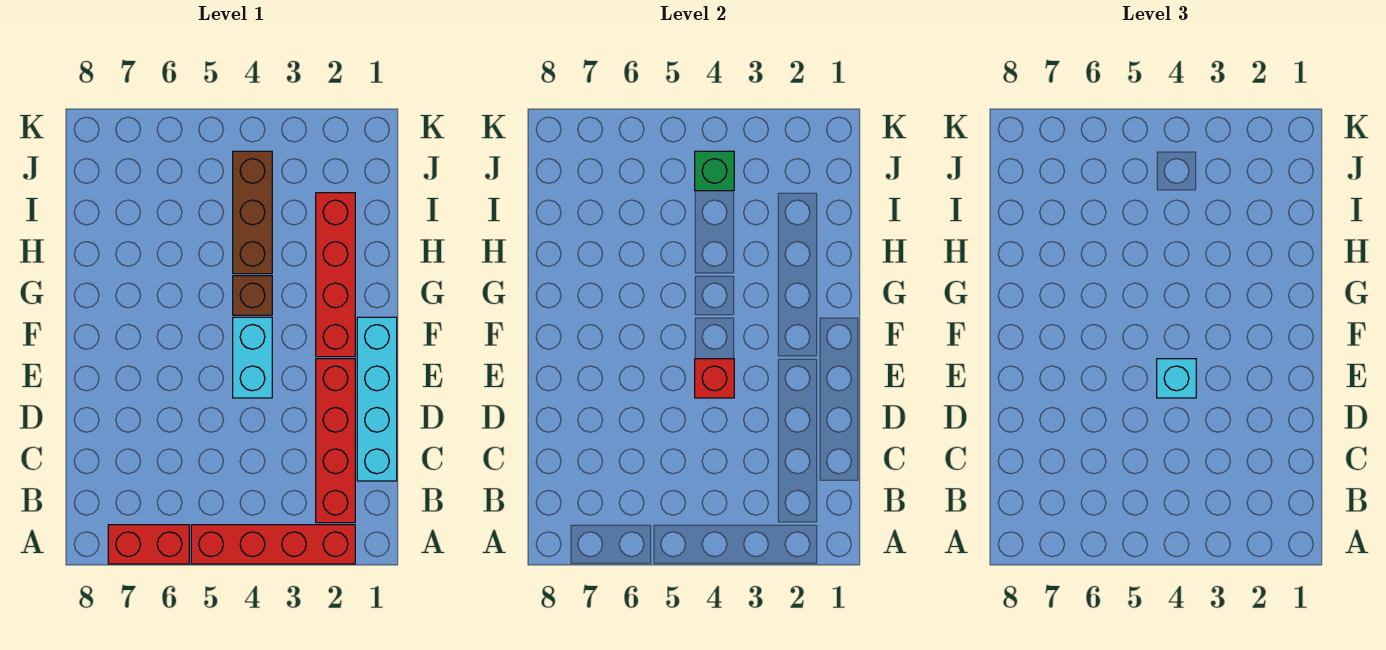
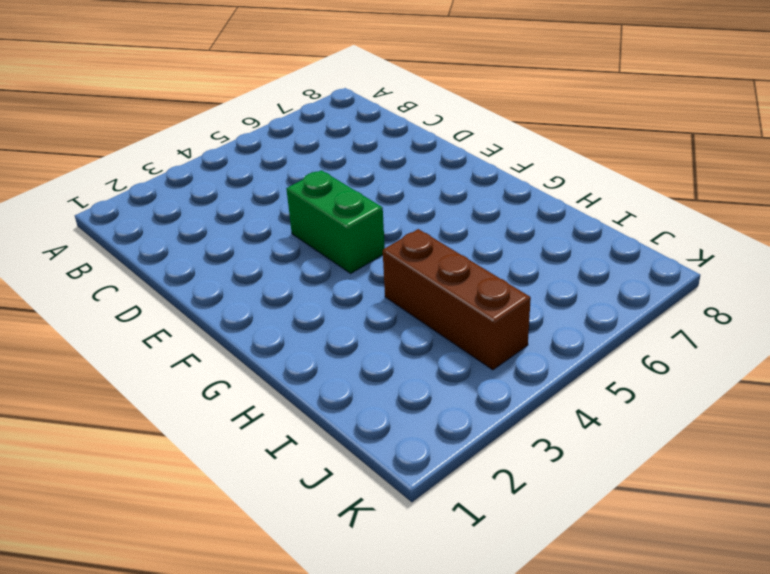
green 1x2 brick [286,170,385,273] -> cyan 1x2 brick [233,317,272,398]
none -> red 1x4 brick [191,525,355,564]
none -> red 1x2 brick [108,525,189,564]

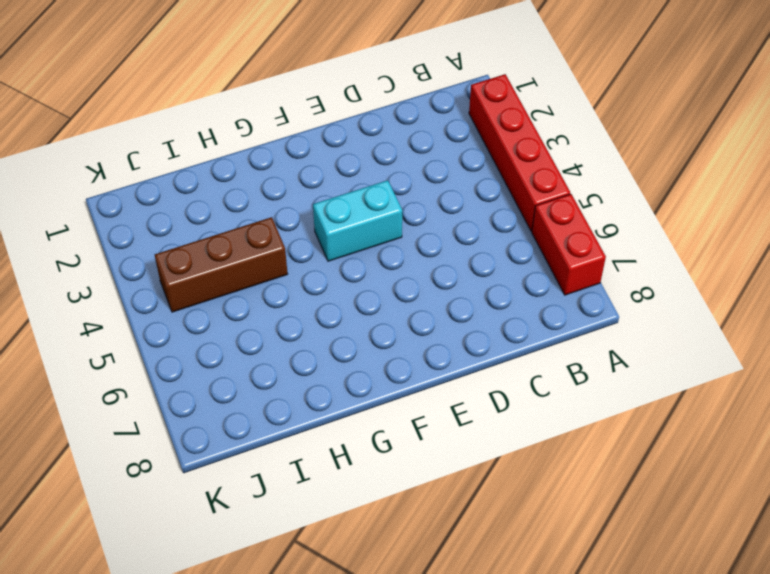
none -> red 1x4 brick [316,359,355,523]
none -> cyan 1x4 brick [357,317,397,481]

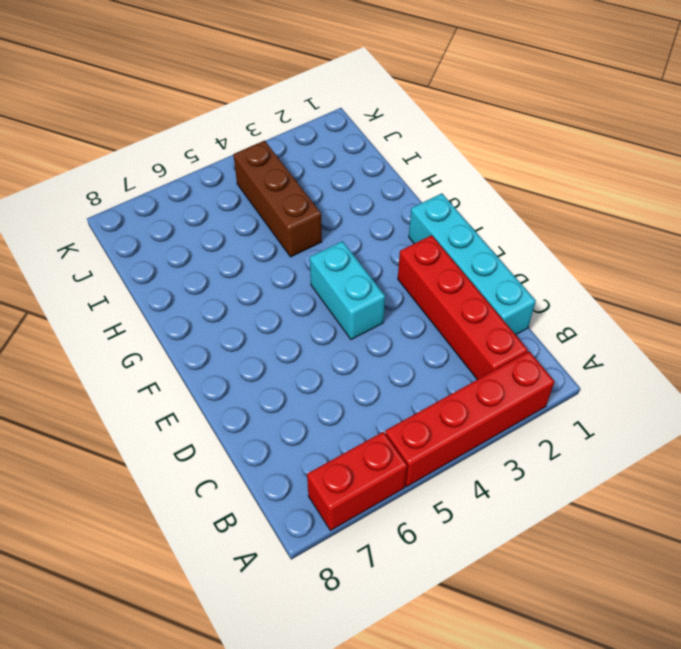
none -> red 1x4 brick [316,193,355,357]
none -> brown 1x1 brick [233,276,272,315]

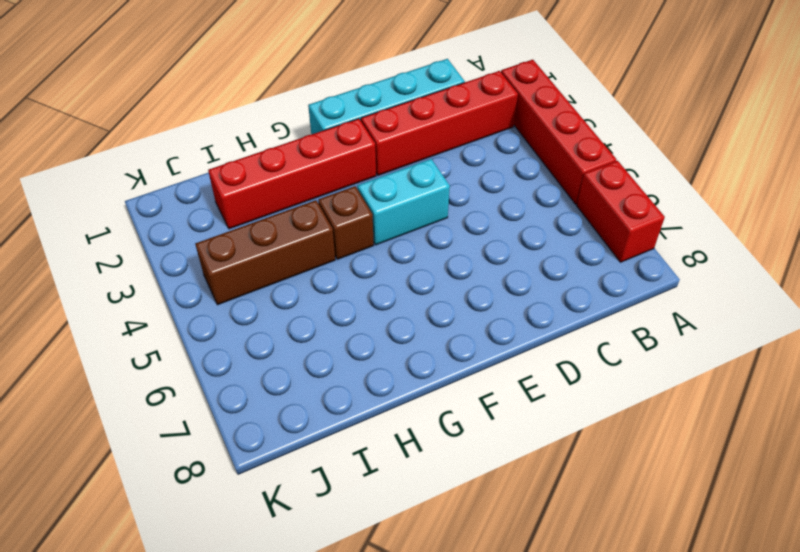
none -> red 1x1 brick [695,359,734,398]
none -> green 1x1 brick [695,151,734,191]

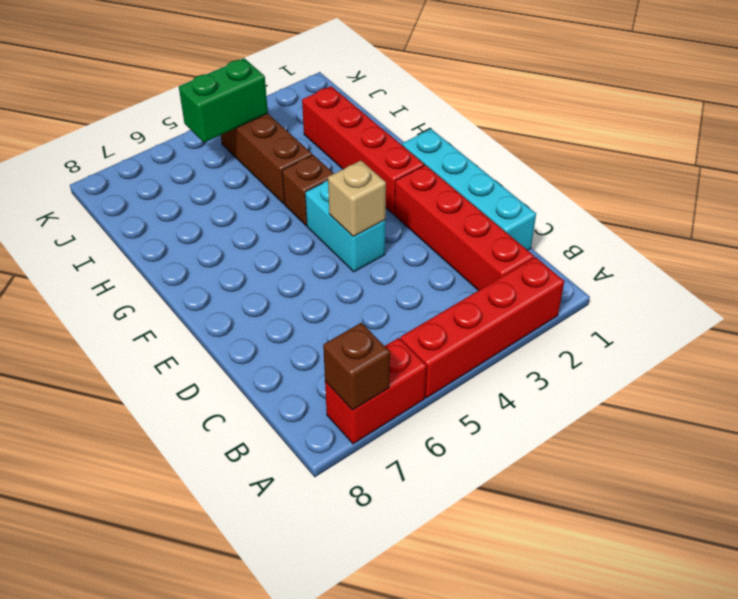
brown 1x1 brick [323,323,390,410] -> none
tan 1x1 brick [328,161,386,237] -> red 1x1 brick [695,359,734,398]
green 1x2 brick [179,58,268,142] -> green 1x1 brick [695,151,734,191]
none -> cyan 1x1 brick [1157,359,1196,398]

